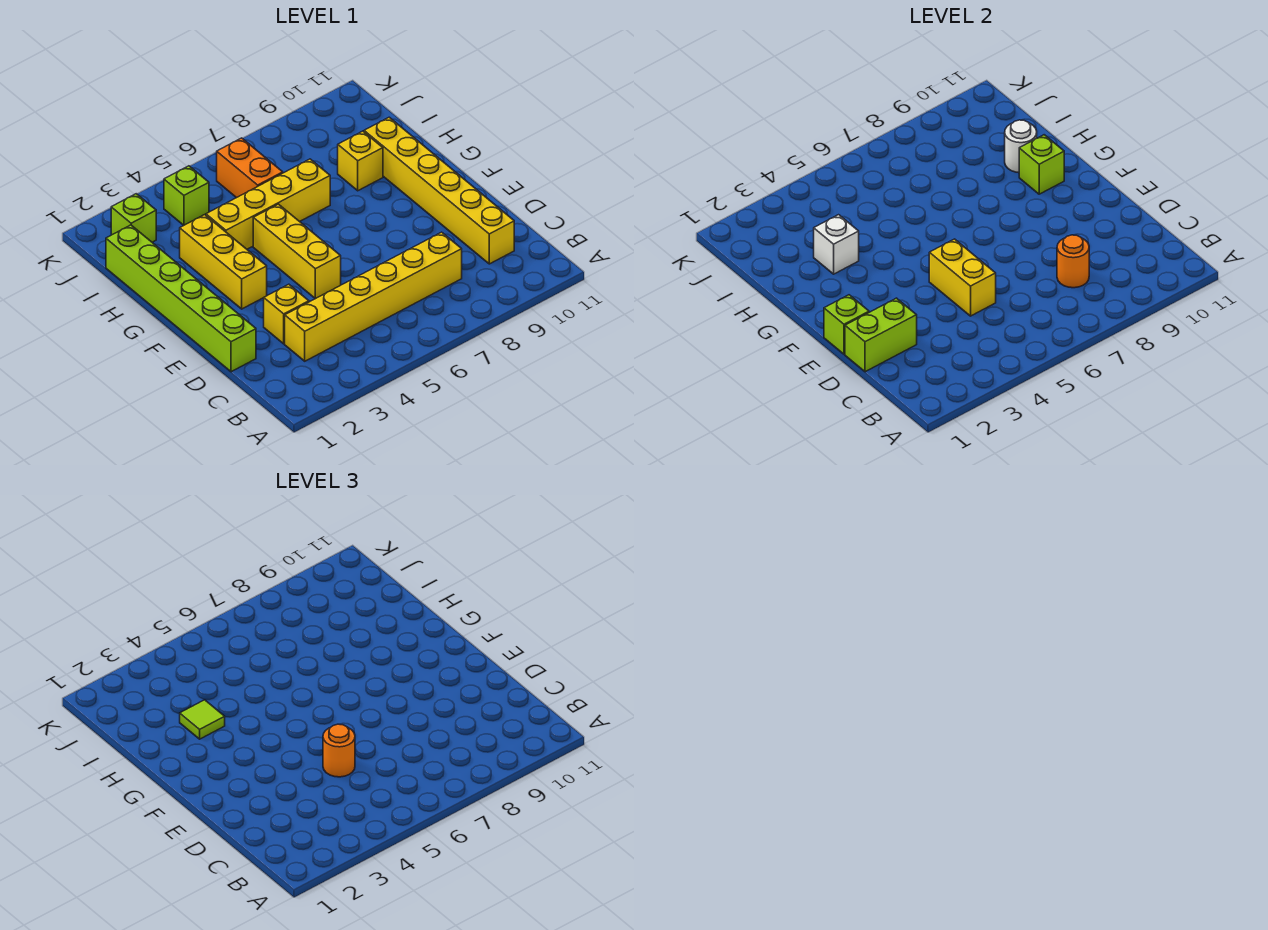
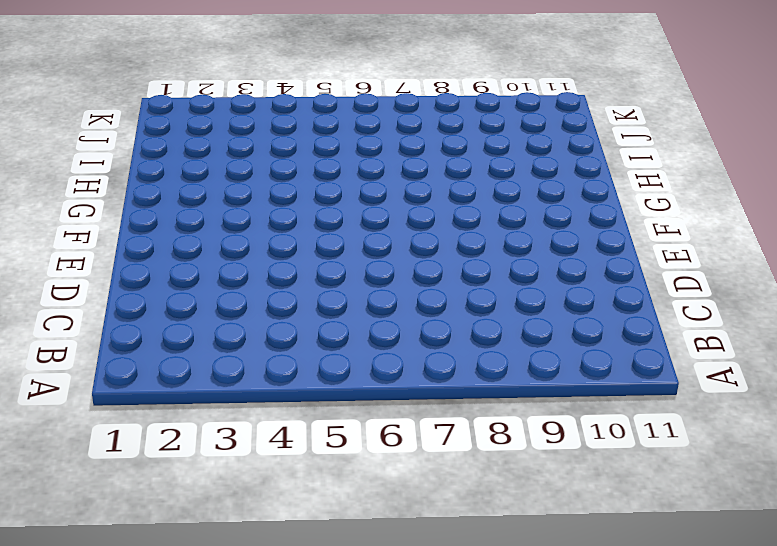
none -> yellow 1x6 brick [285,232,462,361]
none -> yellow 1x6 brick [364,117,514,264]
none -> lime 1x6 brick [106,225,256,372]

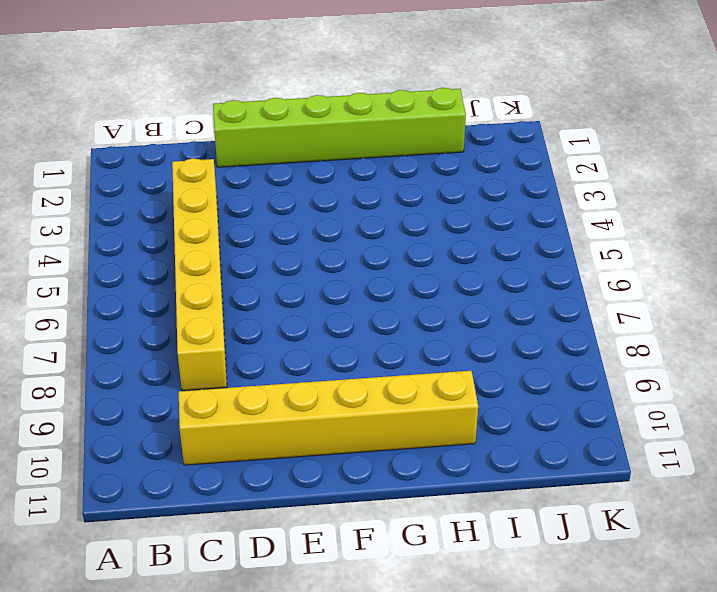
none -> yellow 1x1 brick [264,284,309,344]
none -> yellow 1x3 brick [253,204,341,299]
none -> yellow 1x3 brick [180,215,267,309]

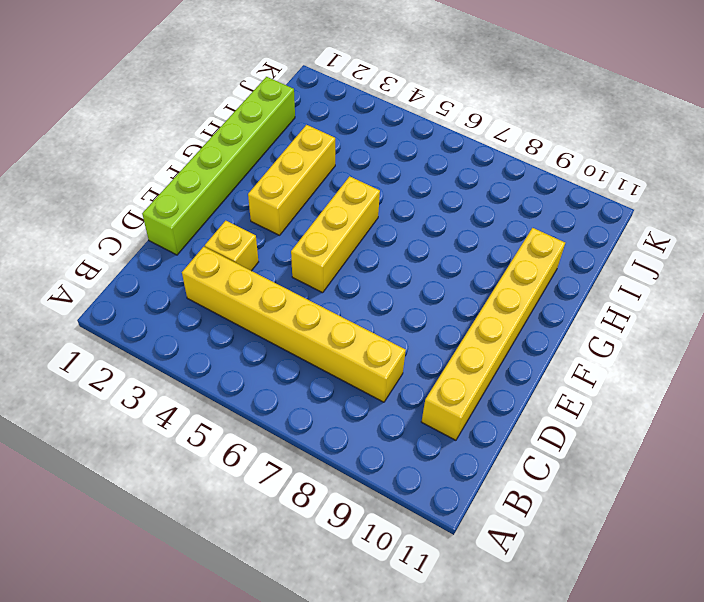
none -> yellow 1x4 brick [206,159,330,249]
none -> yellow 1x1 brick [338,131,383,191]
none -> orange 1x2 brick [217,138,283,198]

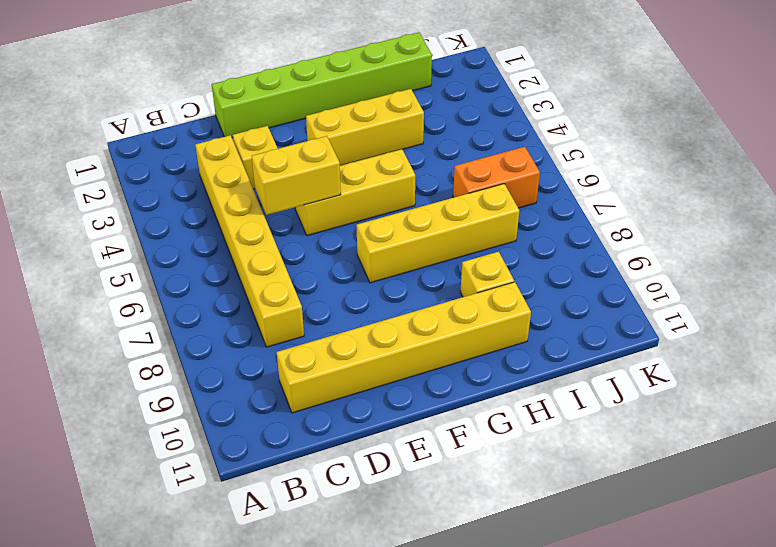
yellow 1x4 brick [357,184,519,283] -> yellow 1x4 brick turned to [206,159,330,249]
none -> lime 1x1 brick [111,194,156,242]
none -> lime 1x1 brick [164,166,209,225]
none -> orange 1x1 round brick [1057,235,1089,288]

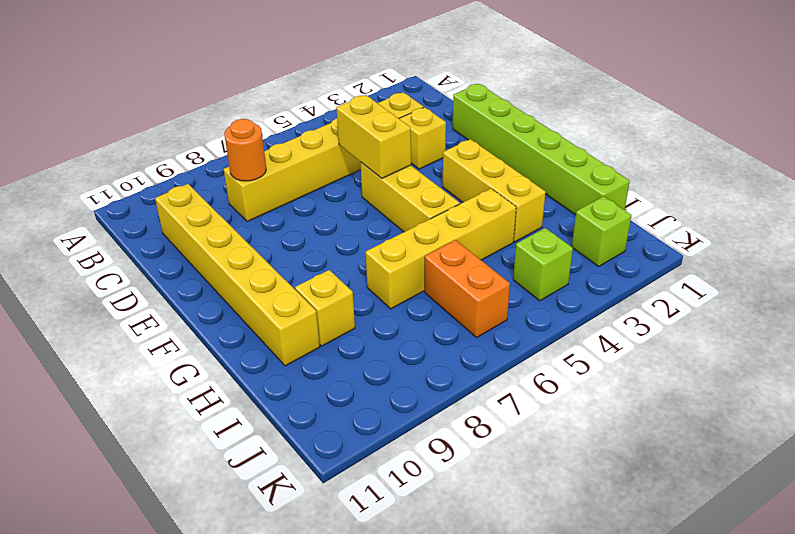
none -> lime 1x2 brick [845,298,917,372]
none -> lime 1x1 brick [824,295,869,354]
none -> lime 1x1 brick [1019,135,1064,194]

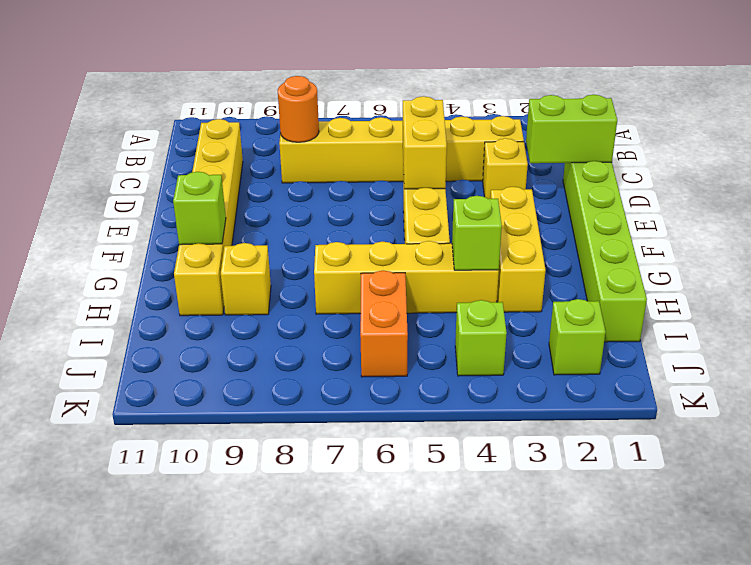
lime 1x1 brick [452,196,502,270] -> lime 1x1 brick moved to [824,295,869,354]
none -> white 1x1 brick [814,215,859,274]
none -> white 1x1 round brick [1005,120,1037,173]
none -> orange 1x1 round brick [323,724,355,777]

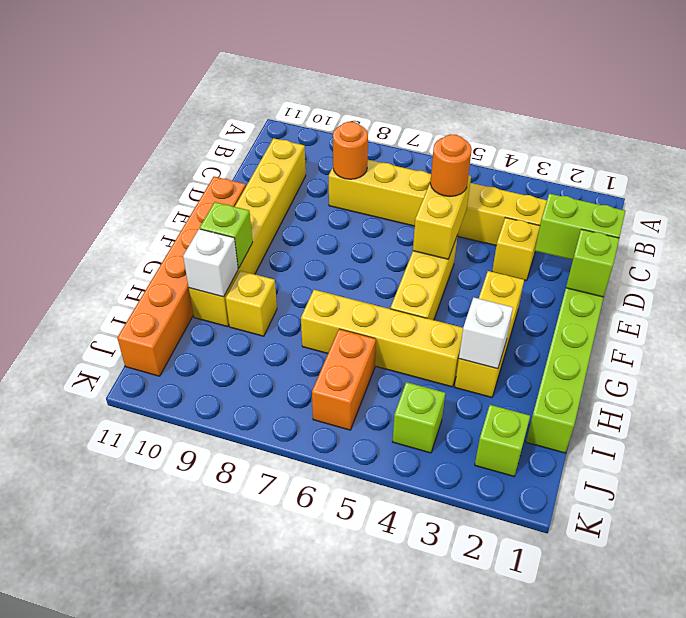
orange 1x6 brick [117,177,246,376] -> none
white 1x1 brick [183,229,238,297] -> white 1x1 round brick [1005,120,1037,173]
none -> lime 1x1 tile [180,700,225,739]

